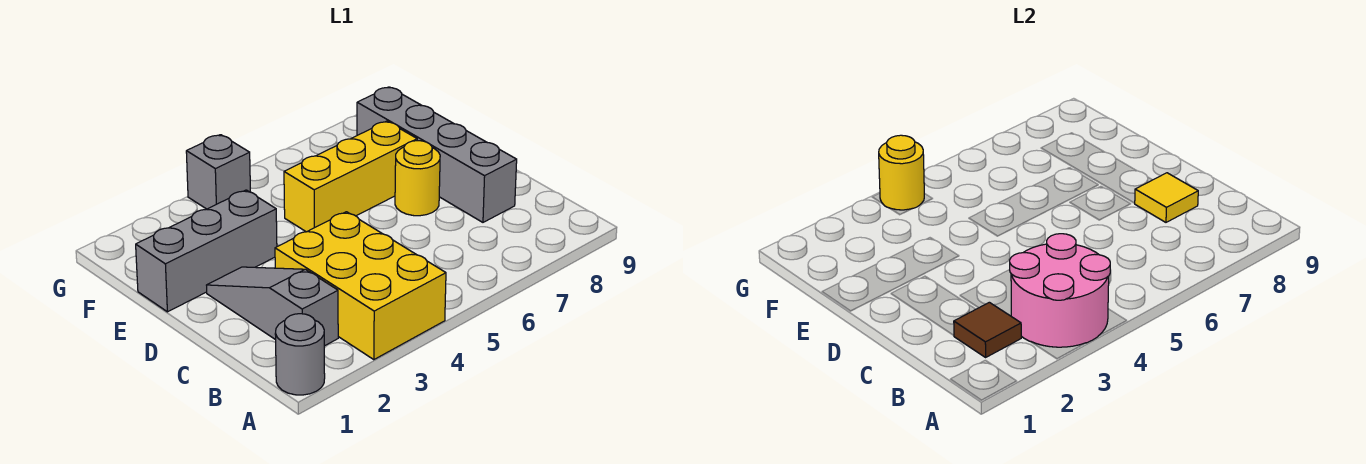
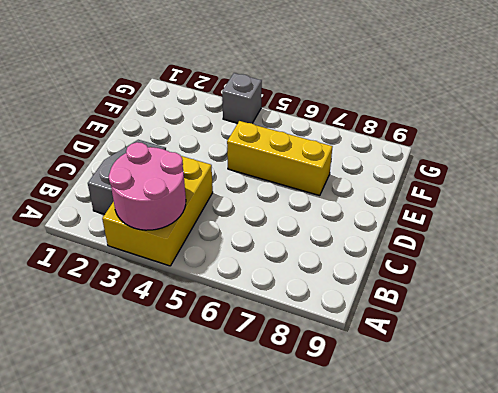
none -> grey 1x1 round brick [275,314,325,395]
none -> grey 1x4 brick [357,87,517,222]
none -> yellow 1x1 round brick [395,141,440,216]

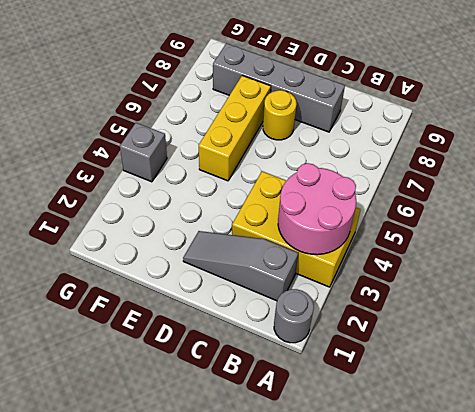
none -> grey 1x3 brick [136,190,277,312]
none -> brown 1x1 tile [954,302,1021,357]
none -> yellow 1x1 tile [1135,173,1198,222]

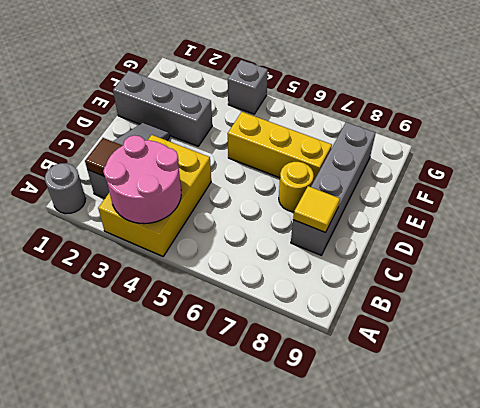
none -> yellow 1x1 round brick [879,135,924,210]

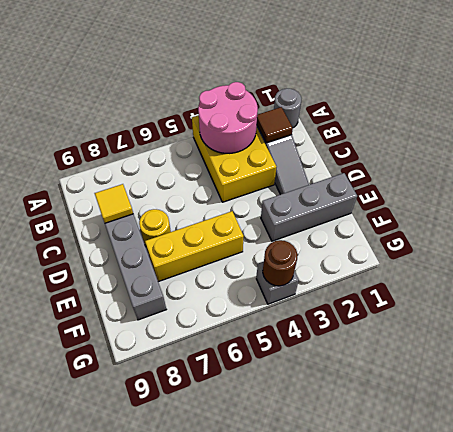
brown 1x1 round brick [263,240,298,286] -> yellow 1x1 round brick [879,135,924,210]

